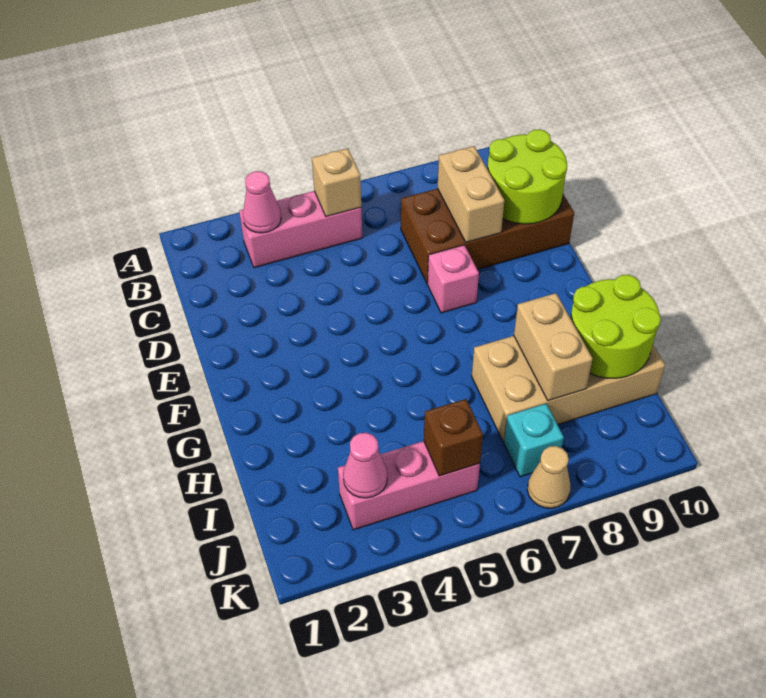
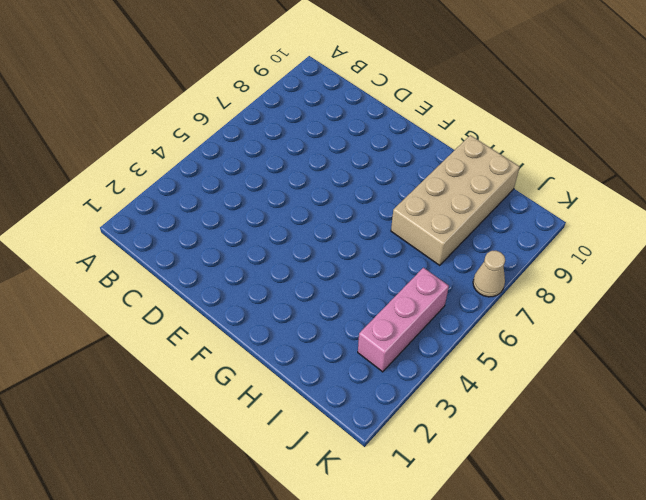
none -> pink 1x3 brick [239,191,362,268]
none -> brown 2x4 brick [401,189,574,284]
none -> pink 1x1 brick [428,245,479,313]

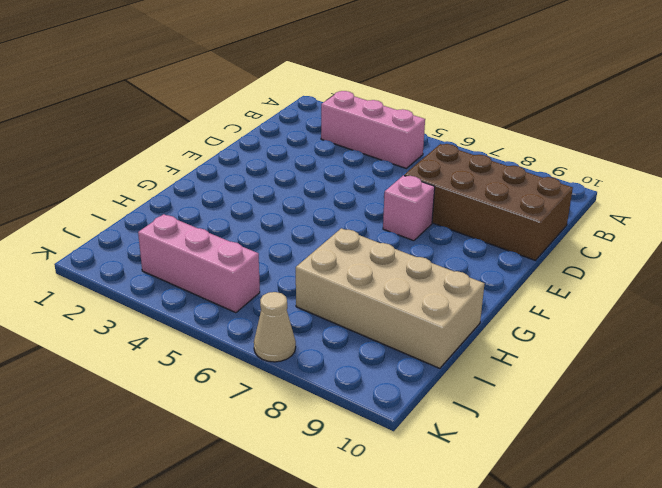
none -> cyan 1x1 brick [504,404,564,477]
none -> pink 1x1 cone [243,171,281,233]
none -> tan 1x1 brick [312,148,361,217]

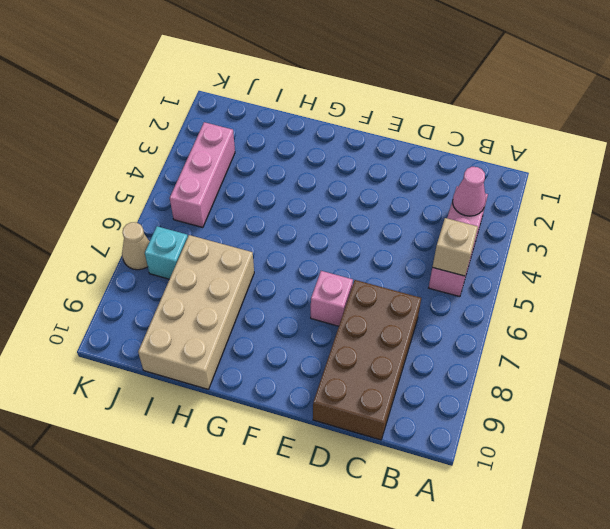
none -> tan 1x2 brick [438,146,504,242]
none -> lime 2x2 round brick [487,129,567,224]
none -> tan 1x2 brick [514,293,593,401]

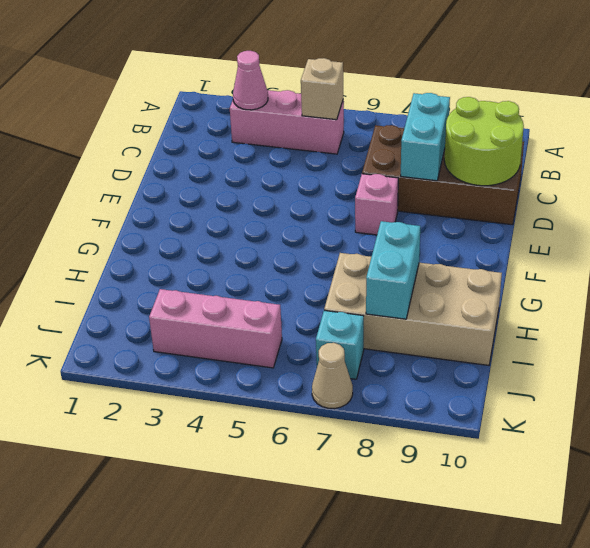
cyan 1x2 brick [401,93,450,181] -> tan 1x2 brick [438,146,504,242]
cyan 1x2 brick [366,221,420,319] -> tan 1x2 brick [514,293,593,401]
none -> lime 2x2 round brick [570,275,661,378]
none -> pink 1x1 cone [343,433,387,498]
none -> brown 1x1 brick [424,399,483,476]

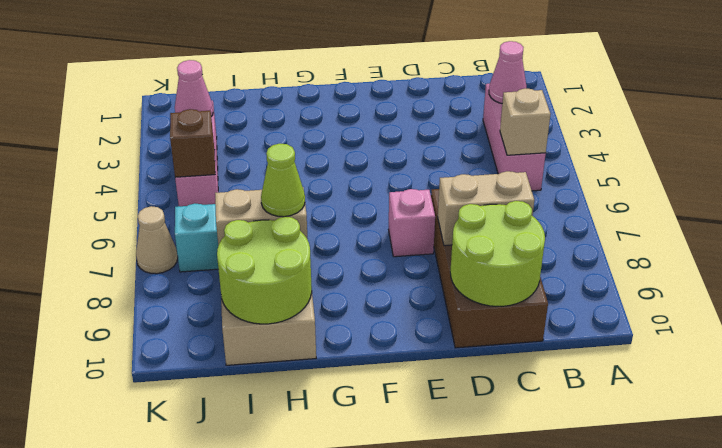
lime 1x1 cone [261,144,305,217] -> none

